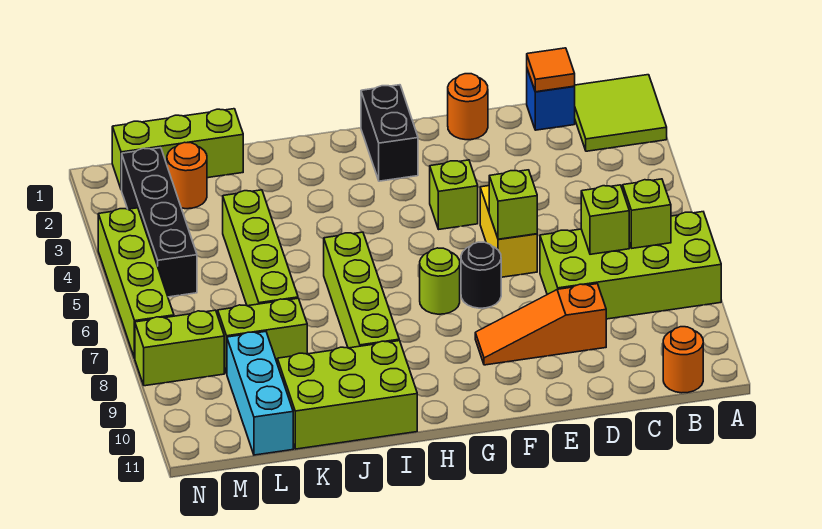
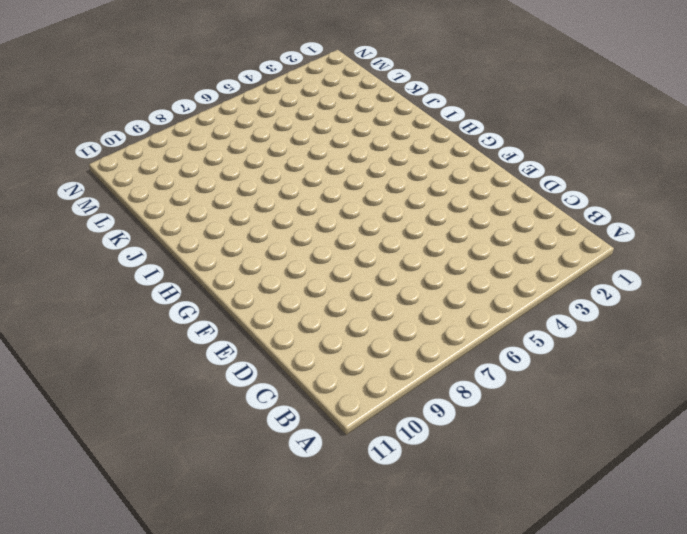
none -> lime 2x2 tile [574,75,667,151]
none -> lime 2x4 brick [540,212,721,319]
none -> orange 1x1 round brick [663,327,703,393]

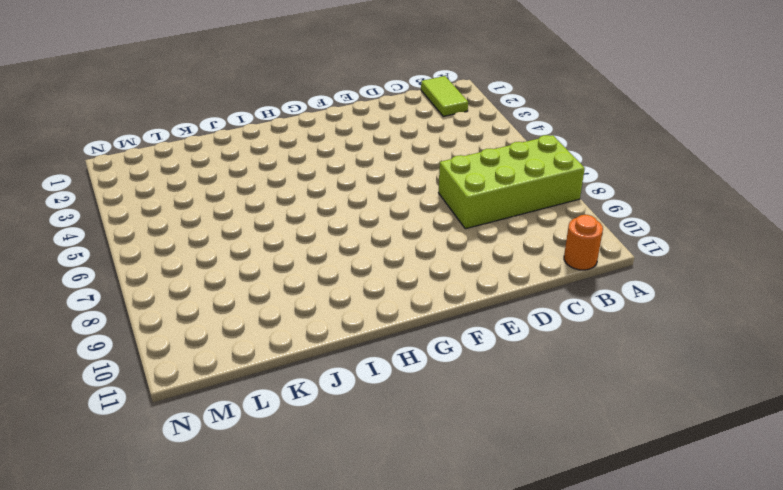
lime 1x2 tile [421,76,468,116] -> lime 2x2 tile [574,75,667,151]
none -> blue 1x1 brick [527,69,575,130]
none -> orange 1x3 slope [475,284,606,365]
none -> orange 1x1 round brick [448,74,488,140]

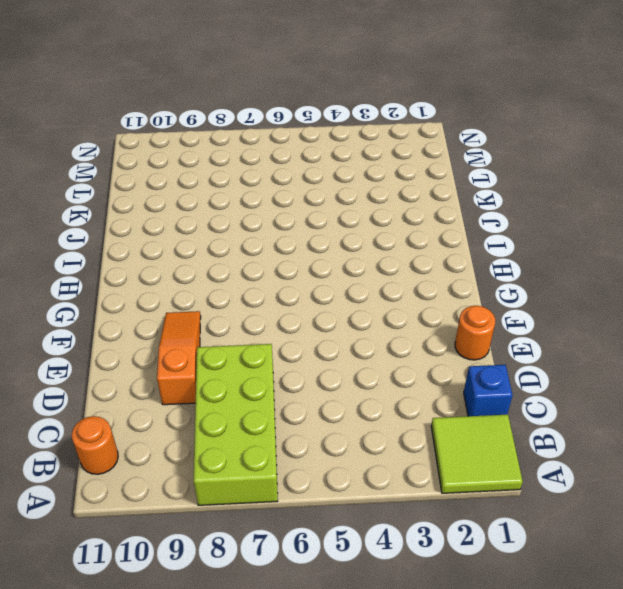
none -> yellow 1x2 brick [480,186,537,277]
none -> lime 1x1 brick [430,160,478,229]
none -> black 1x1 round brick [461,242,501,308]

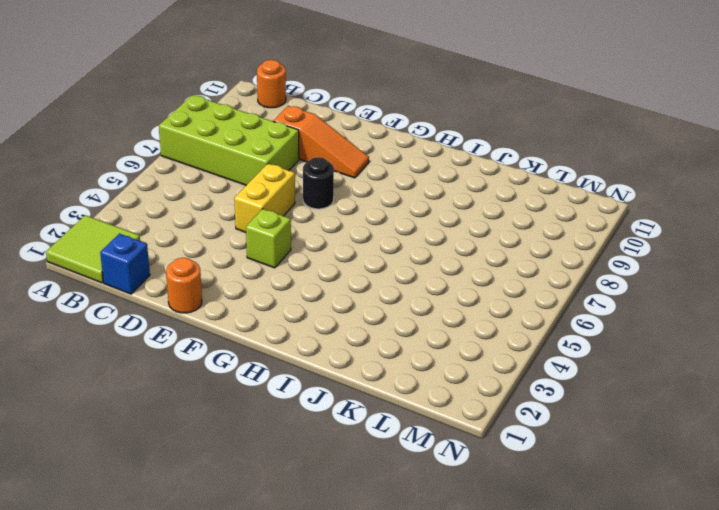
none -> black 1x2 brick [361,85,418,181]
none -> lime 1x1 round brick [420,248,460,314]
none -> lime 1x4 brick [324,232,399,348]

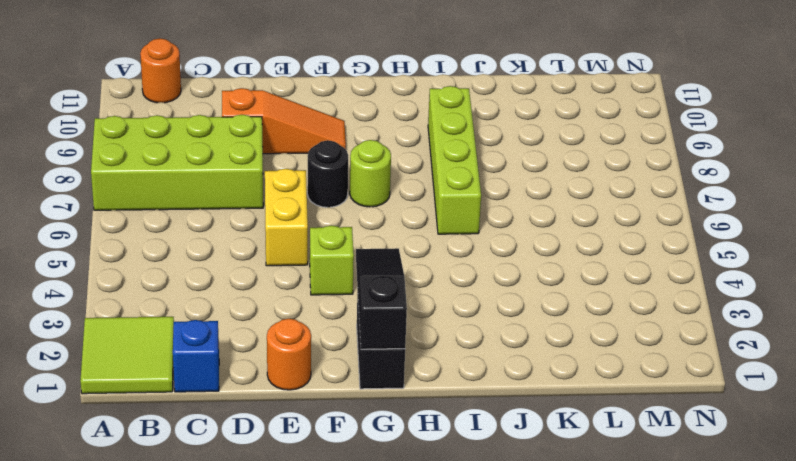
black 1x3 slope [356,248,407,349] -> none
none -> lime 2x3 brick [277,341,417,449]
none -> lime 1x3 brick [112,109,243,190]
none -> lime 1x4 brick [223,190,298,306]

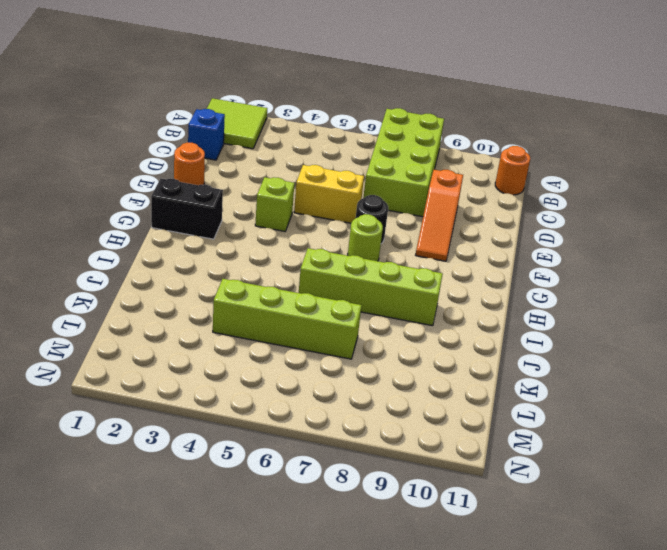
none -> lime 2x3 brick [277,341,417,449]
none -> lime 1x3 brick [112,109,243,190]
none -> lime 1x2 brick [218,298,307,374]

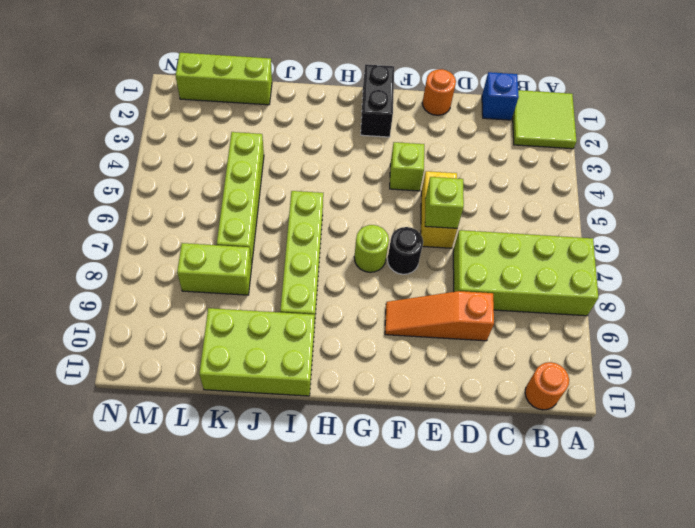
none -> orange 1x1 round brick [167,142,207,209]
none -> cyan 1x3 brick [227,332,293,455]
none -> black 1x4 brick [122,148,197,297]

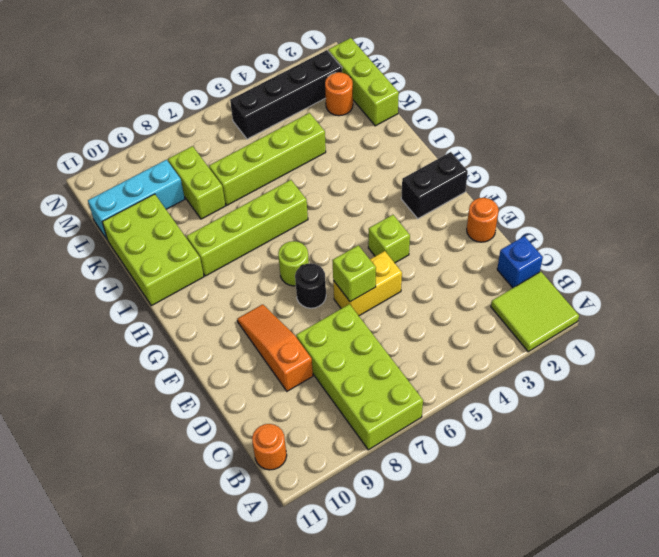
none -> lime 1x2 brick [135,310,224,386]
none -> lime 1x4 brick [98,208,174,358]
none -> lime 1x1 brick [623,179,671,248]

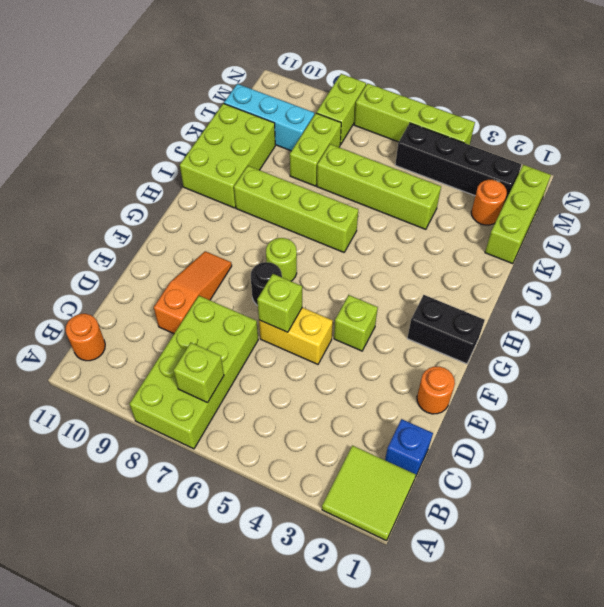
none -> orange 1x1 tile [527,48,575,92]
none -> lime 1x1 brick [581,185,629,254]

